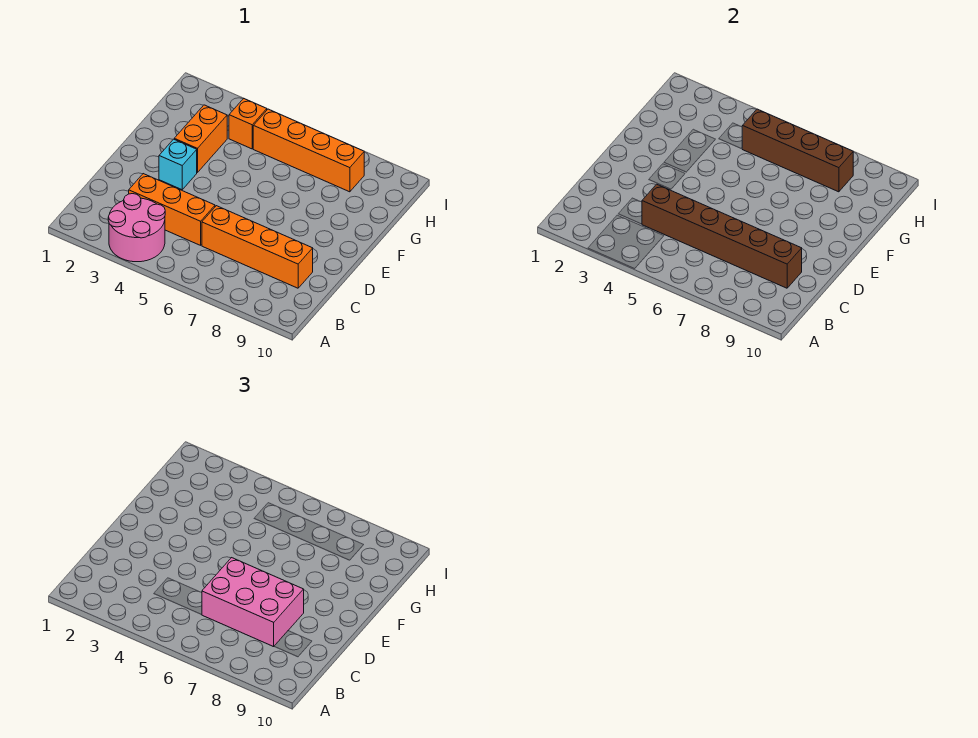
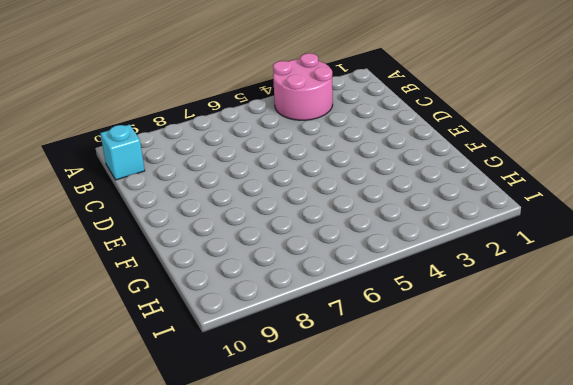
cyan 1x1 brick [100,124,145,180] -> cyan 1x1 brick moved to [159,139,197,190]
none -> orange 1x3 brick [129,174,215,245]
none -> orange 1x4 brick [202,206,313,288]

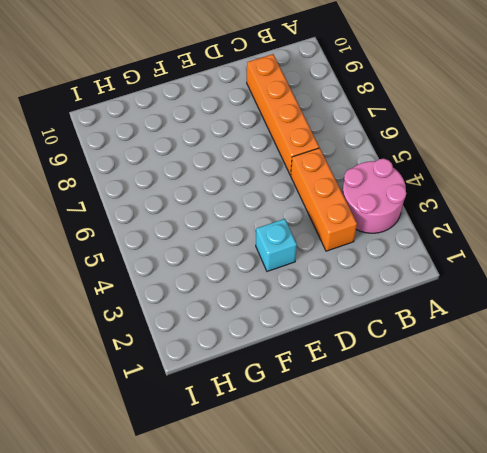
none -> orange 1x2 brick [174,105,227,173]
none -> orange 1x1 brick [229,98,267,149]

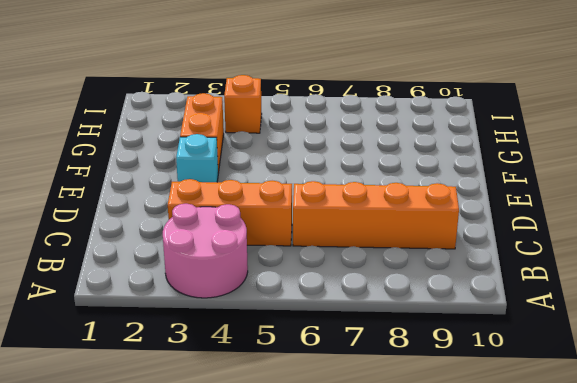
none -> orange 1x4 brick [253,109,364,192]
none -> brown 1x6 brick [642,184,802,288]

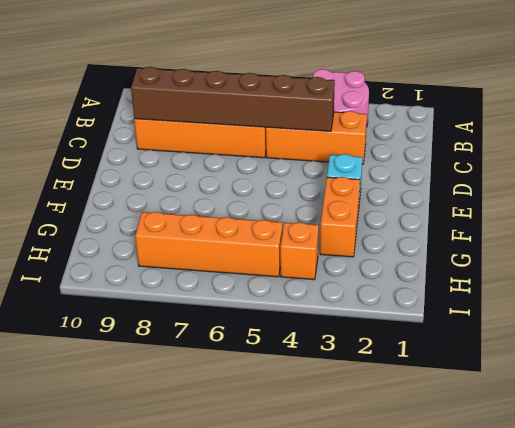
none -> brown 1x4 brick [742,109,853,192]
none -> pink 2x3 brick [202,558,304,647]

